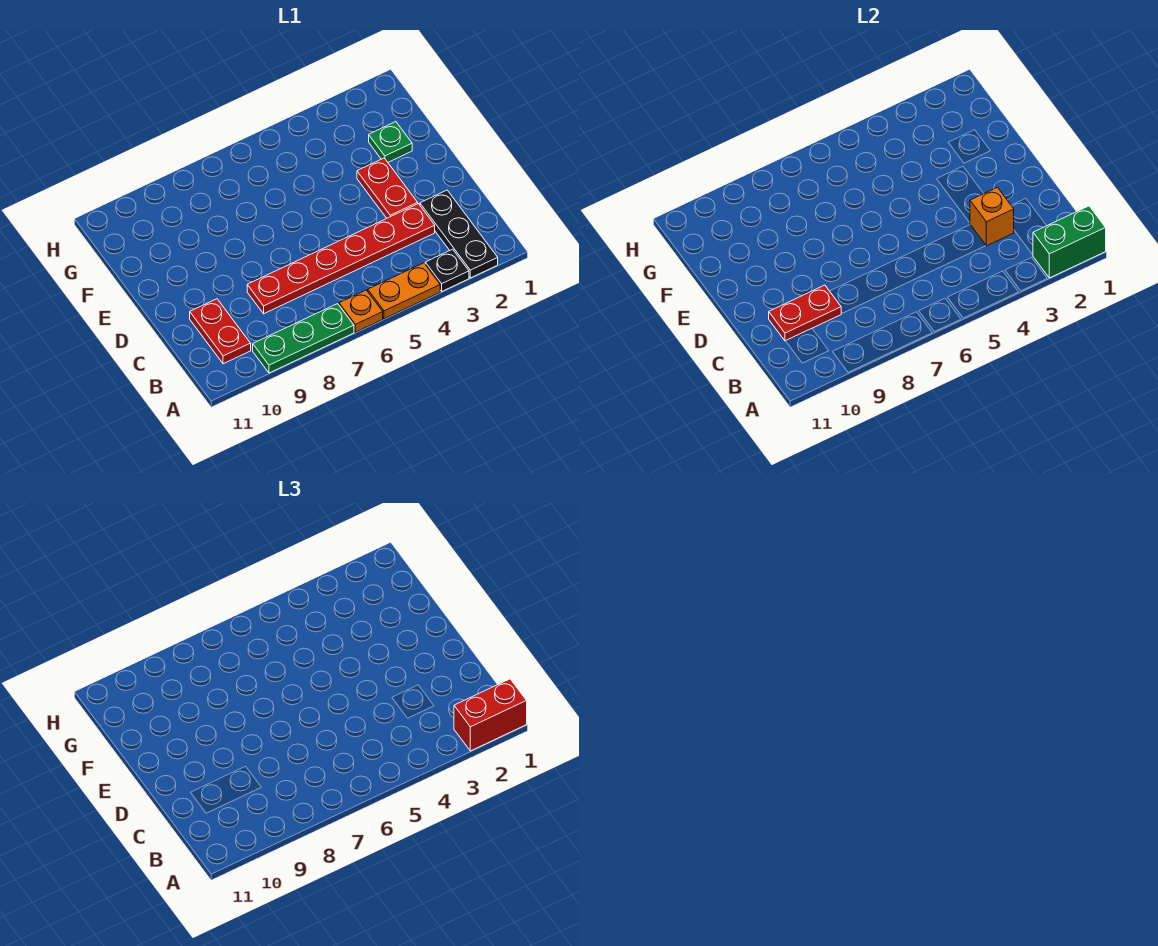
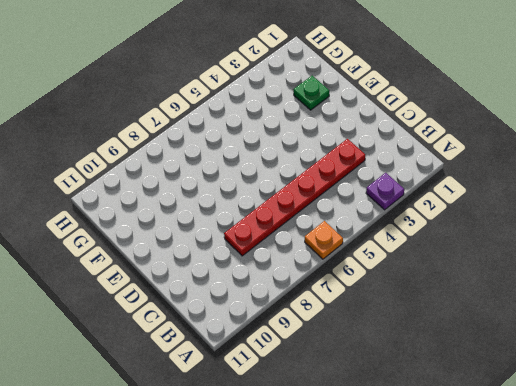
purple 1x1 plate [366,173,404,210] -> black 1x1 plate [425,249,469,291]
none -> black 1x3 plate [420,190,498,278]
none -> orange 1x2 plate [368,263,440,319]
none -> green 1x3 plate [253,304,354,373]

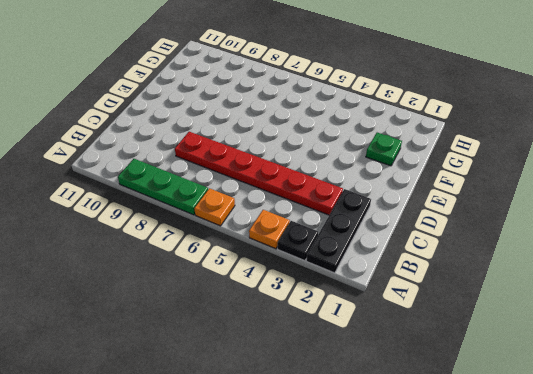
orange 1x1 plate [249,210,290,249] -> orange 1x2 plate [368,263,440,319]
none -> red 1x2 plate [190,299,251,364]
none -> red 1x2 plate [357,158,418,218]
none -> green 1x2 brick [1033,206,1106,278]

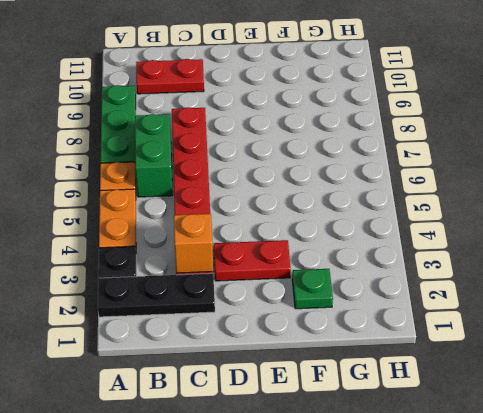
green 1x2 brick [135,114,173,197] -> green 1x2 brick moved to [1033,206,1106,278]
none -> red 1x2 plate [769,285,841,341]
none -> red 1x2 brick [454,679,527,751]

